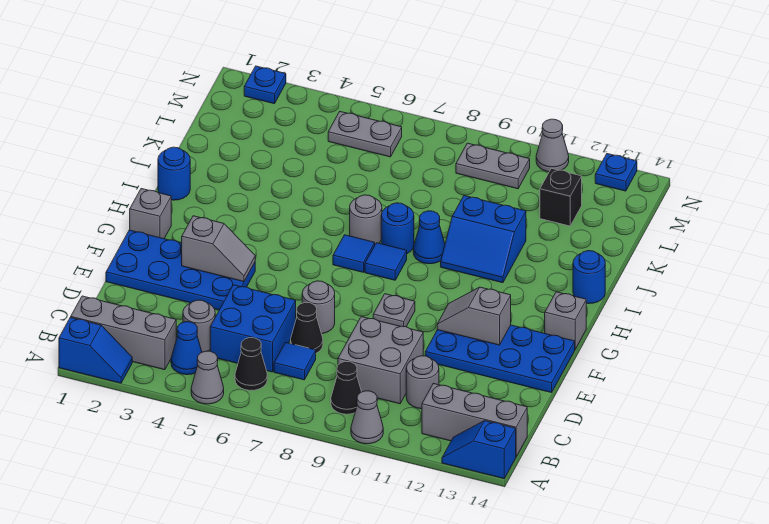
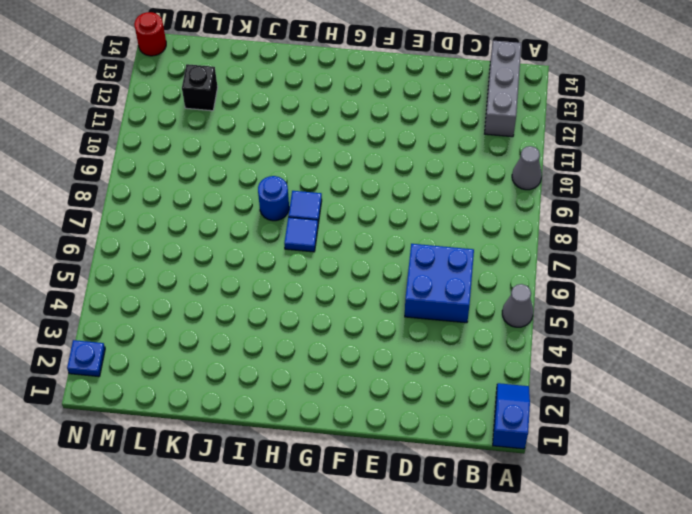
red 1x1 round brick [134,12,166,56] -> none
none -> blue 1x2 slope [442,421,516,478]
none -> grey 1x3 brick [71,296,176,370]
none -> blue 1x1 cone [171,322,202,375]
none -> black 1x1 cone [235,338,267,390]

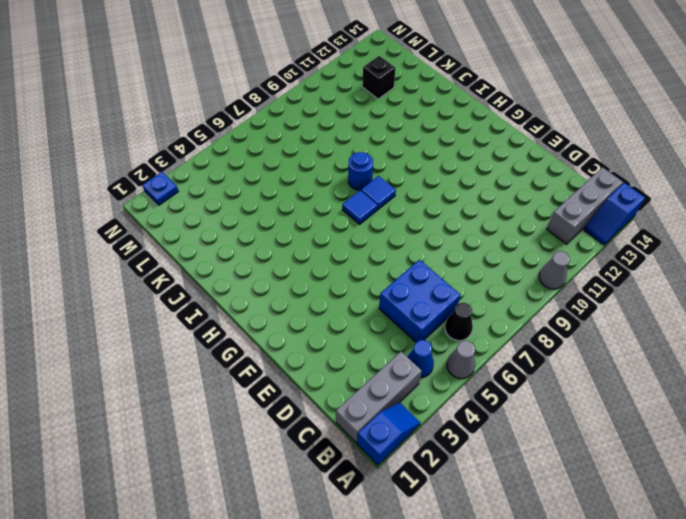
none -> black 1x1 cone [331,361,361,414]
none -> grey 1x1 round brick [183,300,215,352]
none -> blue 1x1 tile [274,342,316,380]
none -> grey 2x2 brick [338,317,423,404]

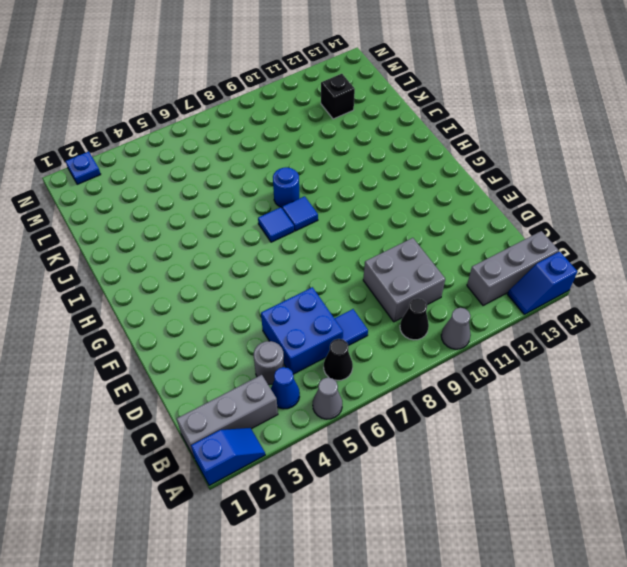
none -> grey 1x1 round brick [406,356,439,409]
none -> black 1x1 cone [291,303,323,353]
none -> blue 2x4 plate [106,230,255,310]
none -> grey 1x1 round brick [302,281,335,334]

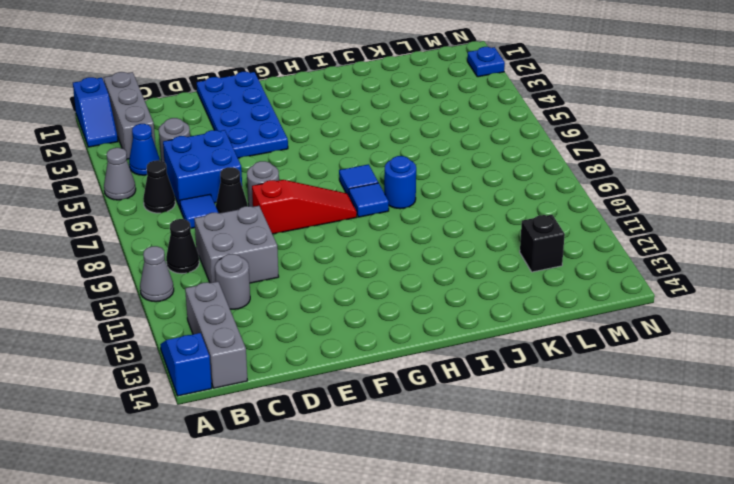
red 1x3 slope [252,180,357,234] -> none
none -> blue 2x4 plate [425,325,575,393]
none -> grey 1x1 plate [373,294,415,327]
none -> grey 1x1 brick [130,189,171,239]
none -> grey 1x1 brick [545,292,586,349]

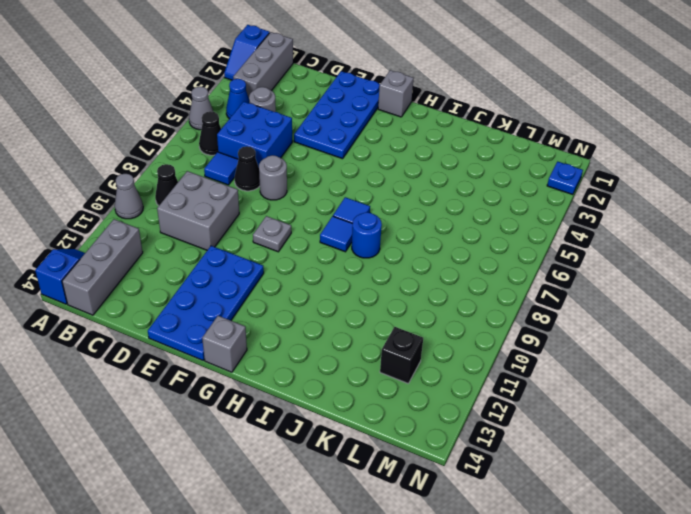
none -> grey 1x1 round brick [406,356,439,409]
none -> blue 1x1 round brick [158,147,190,200]
none -> grey 1x1 round brick [350,195,382,244]
none -> blue 1x1 cone [413,211,445,264]

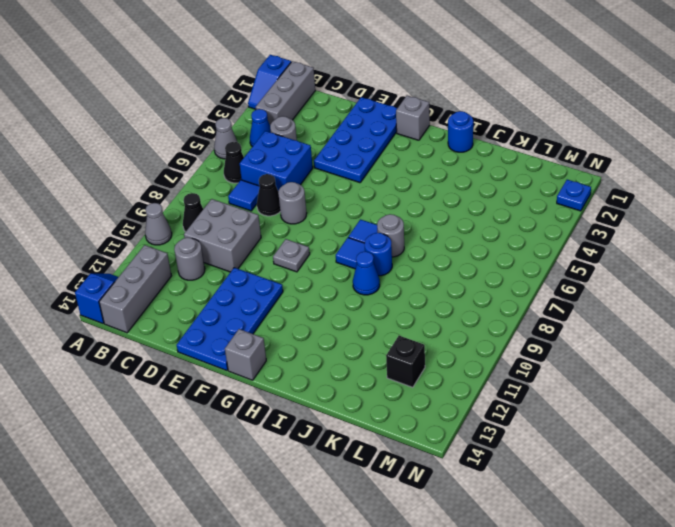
none -> blue 2x2 slope [441,196,526,283]
none -> blue 1x1 round brick [573,251,605,304]
none -> grey 1x2 plate [328,112,402,157]
none -> grey 1x2 plate [456,143,530,189]

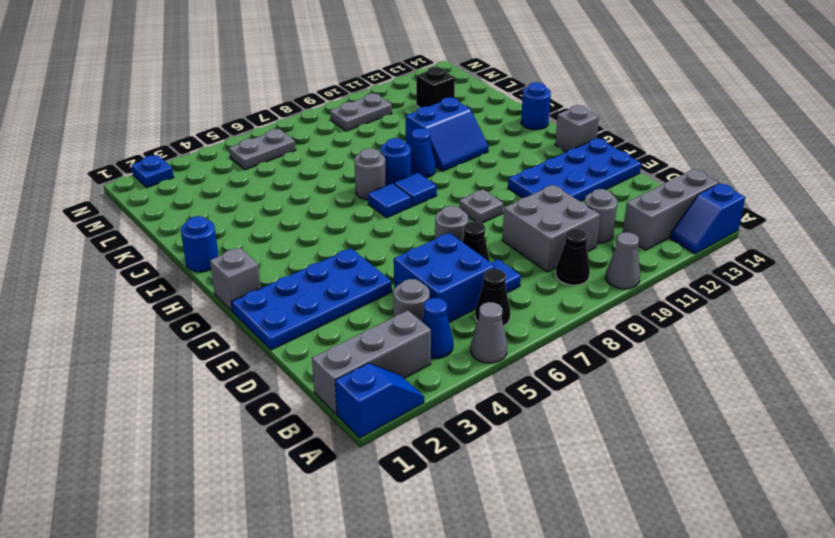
none -> grey 1x1 cone [536,119,569,172]
none -> blue 1x1 plate [595,154,637,191]
none -> grey 1x2 slope [182,216,255,282]
none -> grey 1x2 slope [437,287,511,345]

